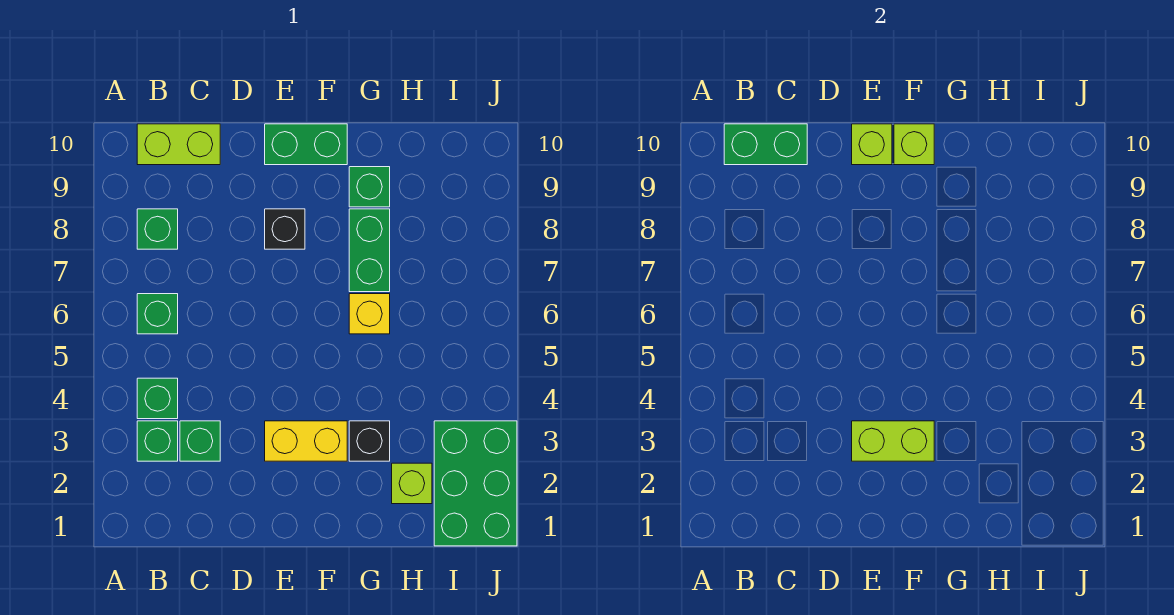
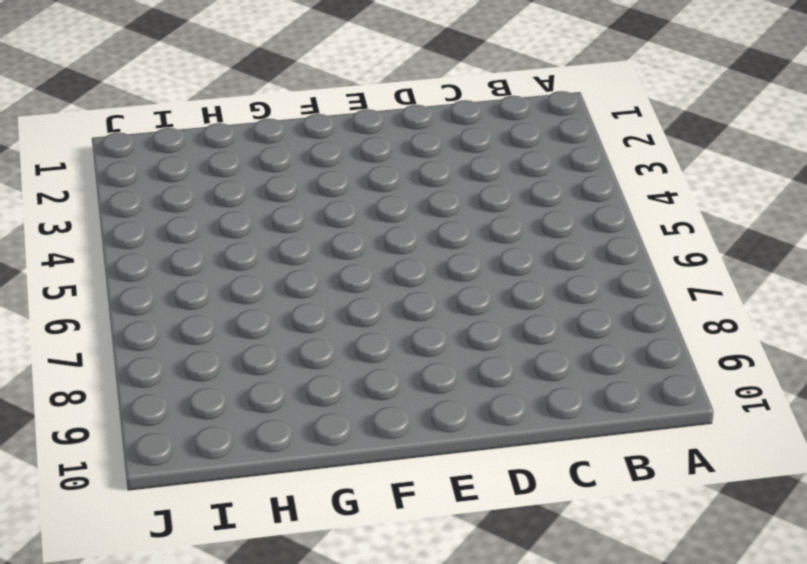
none -> green 1x1 brick [137,421,178,461]
none -> green 1x1 brick [137,378,178,419]
none -> green 1x1 brick [137,294,178,334]

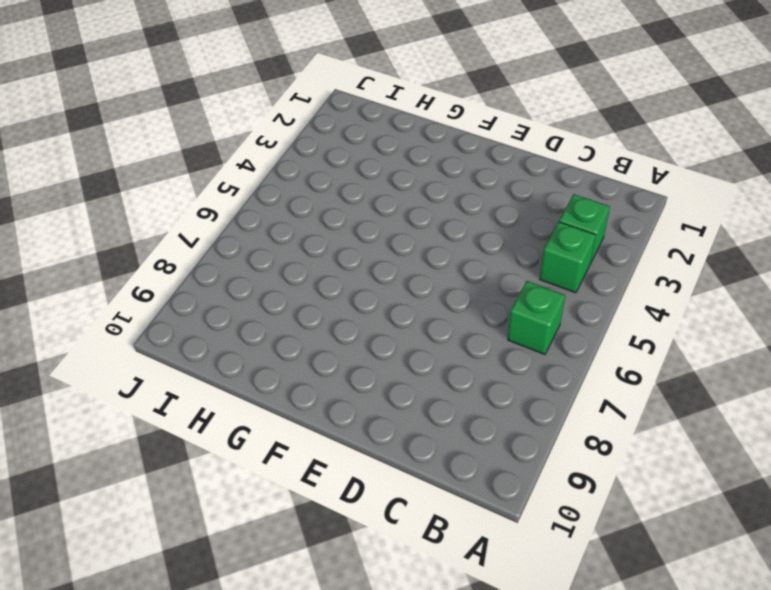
none -> green 1x1 brick [137,209,178,249]
none -> lime 1x2 brick [137,124,220,165]
none -> green 1x1 brick [180,421,220,461]

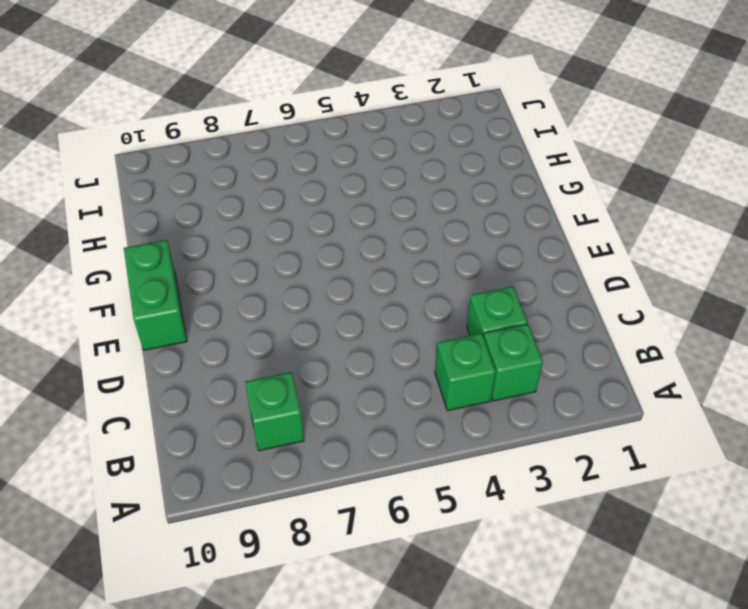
none -> green 1x1 brick [137,294,178,334]
none -> lime 1x2 brick [137,124,220,165]
none -> yellow 1x2 brick [265,421,347,461]

